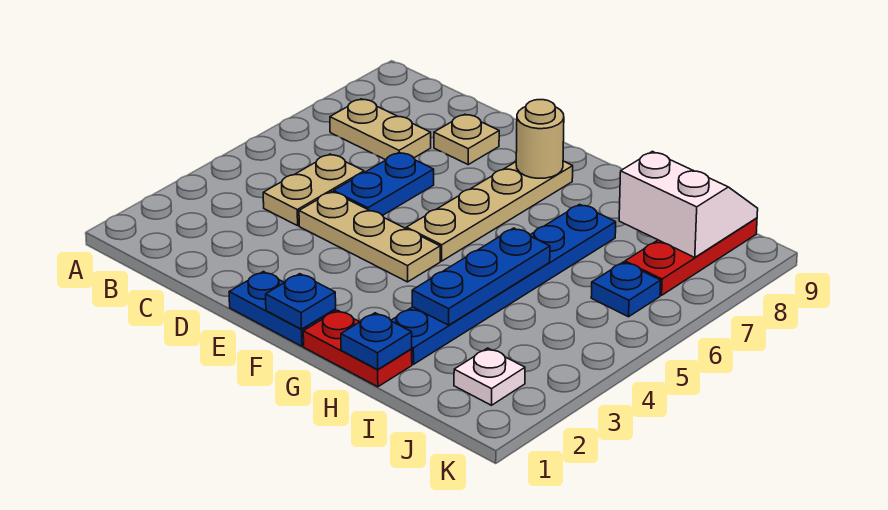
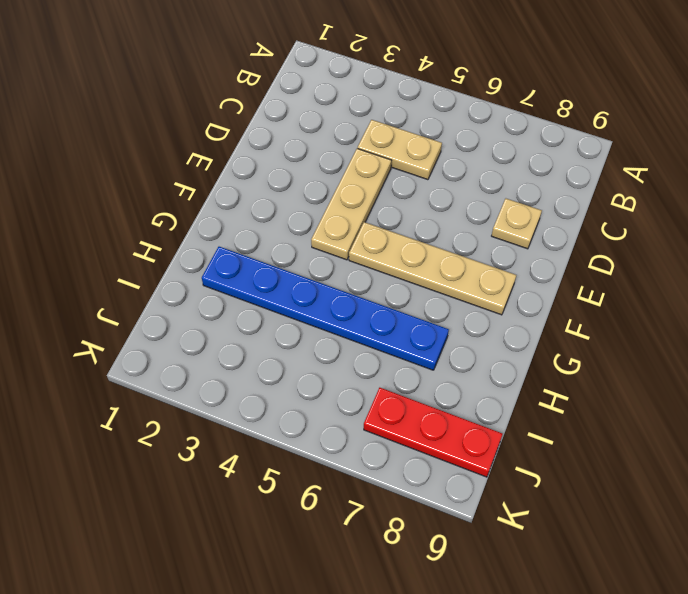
none -> tan 1x2 plate [330,99,431,160]
none -> blue 1x2 plate [333,152,434,216]
none -> blue 1x2 plate [229,272,336,346]

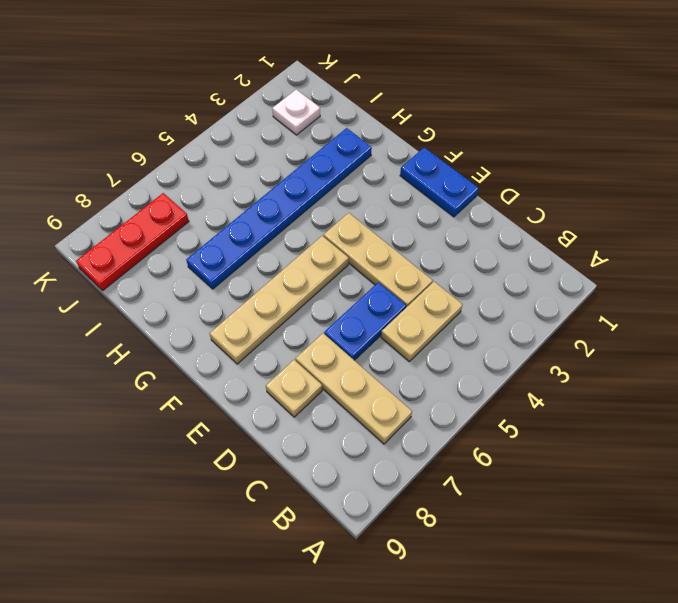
tan 1x3 plate [295,333,412,444] -> tan 1x2 plate [330,99,431,160]
none -> red 1x2 plate [303,310,412,387]
none -> blue 1x1 plate [591,262,661,317]
none -> blue 1x1 plate [266,274,336,329]

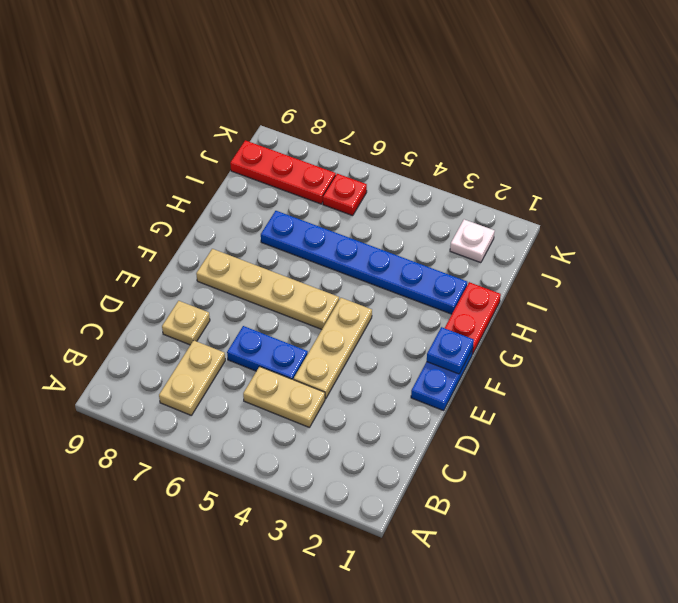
red 1x1 plate [323,174,367,216] -> blue 1x1 plate [591,262,661,317]
none -> tan 1x1 round brick [516,100,564,178]
none -> blue 1x1 plate [341,313,412,369]
none -> blue 1x3 plate [412,228,550,325]

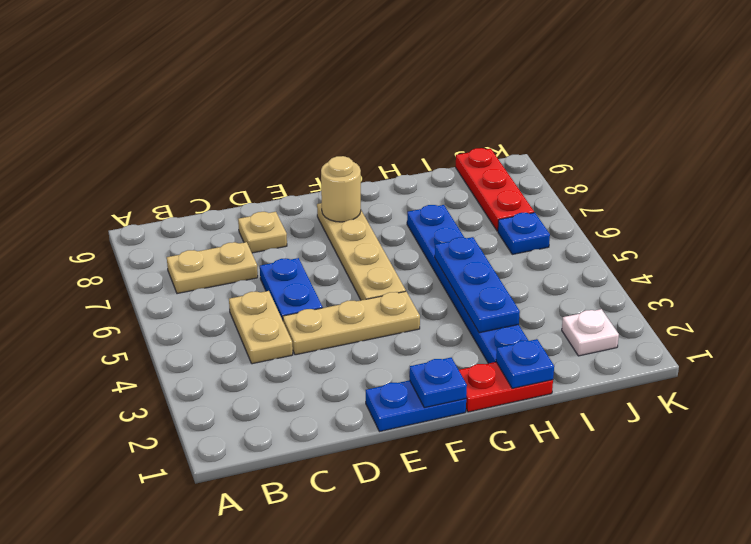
none -> white 2x2 slope [619,151,758,257]

